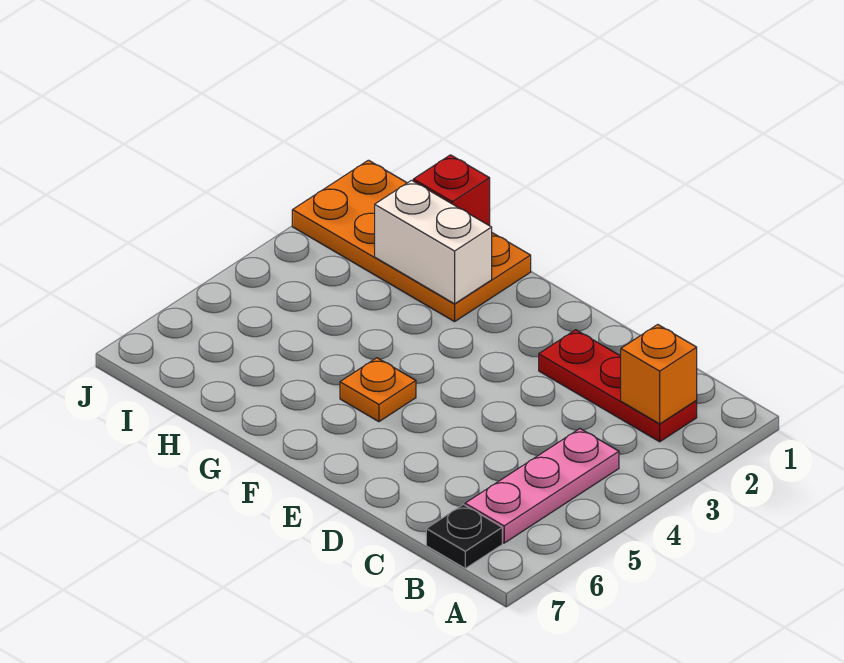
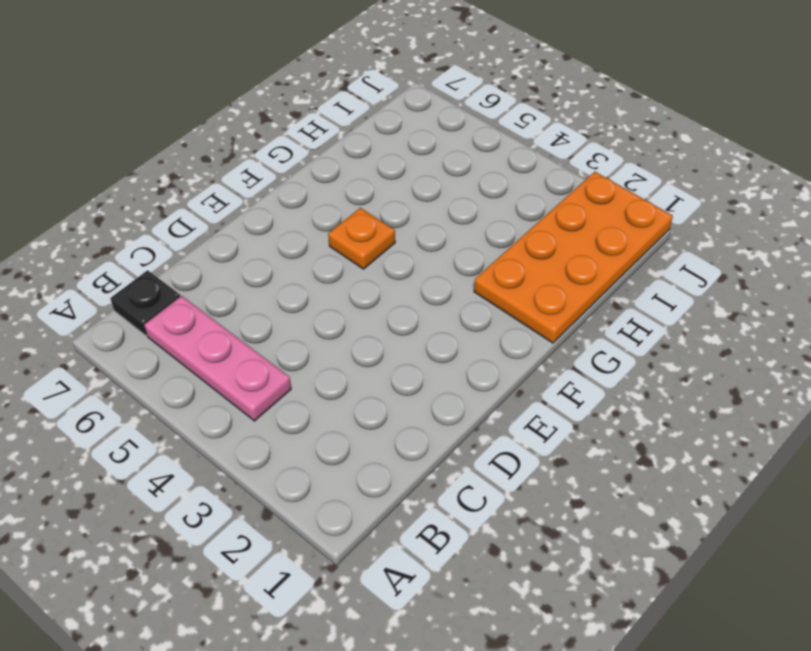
none -> red 1x3 plate [539,330,697,442]
none -> orange 1x1 brick [621,325,697,424]

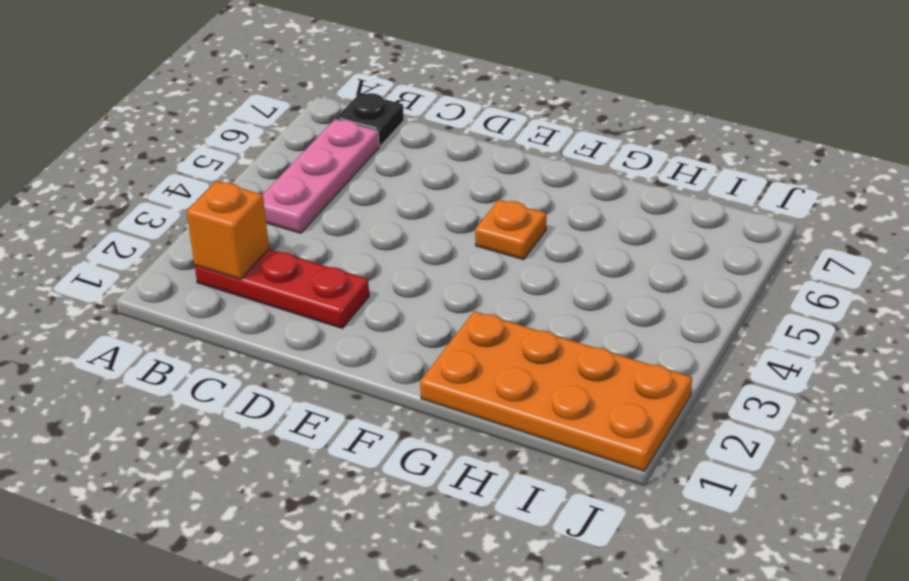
none -> white 1x2 brick [375,180,492,304]
none -> red 1x1 brick [413,155,490,226]

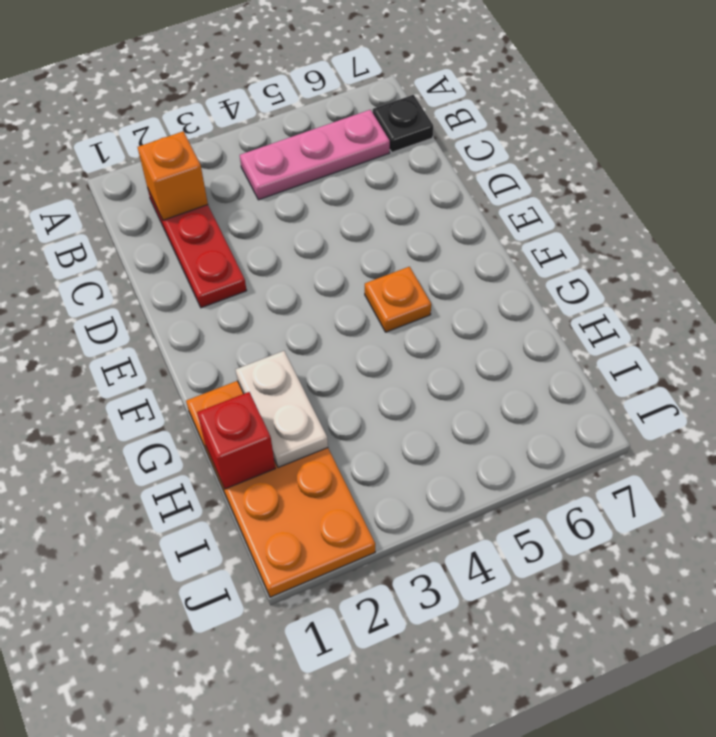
white 1x2 plate [235,351,328,468] -> white 1x2 brick [375,180,492,304]

